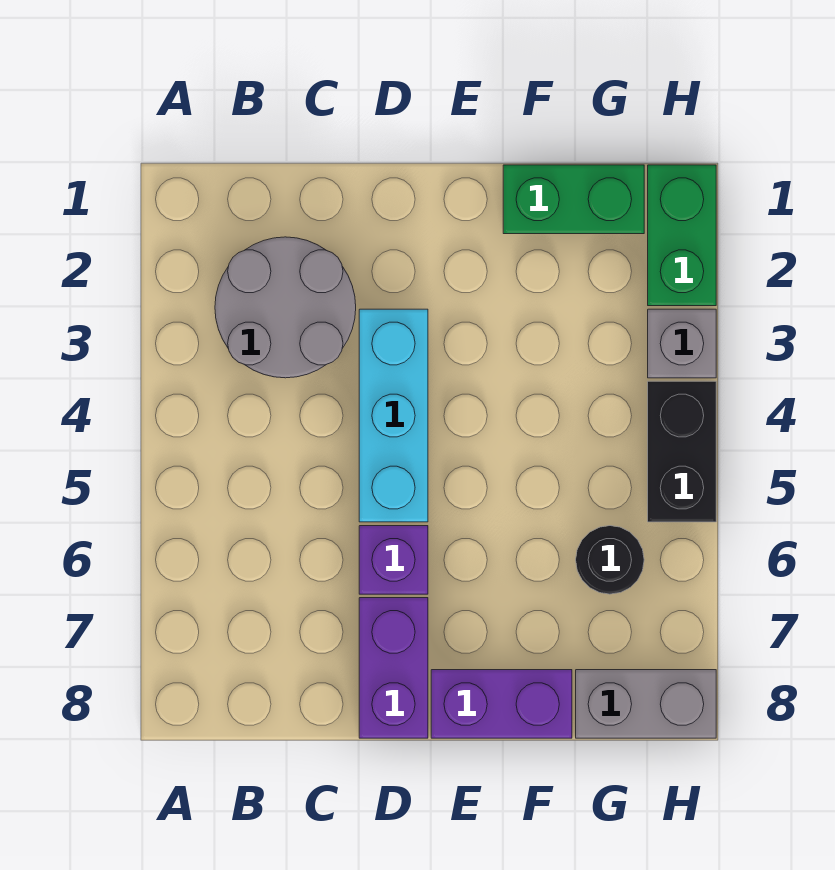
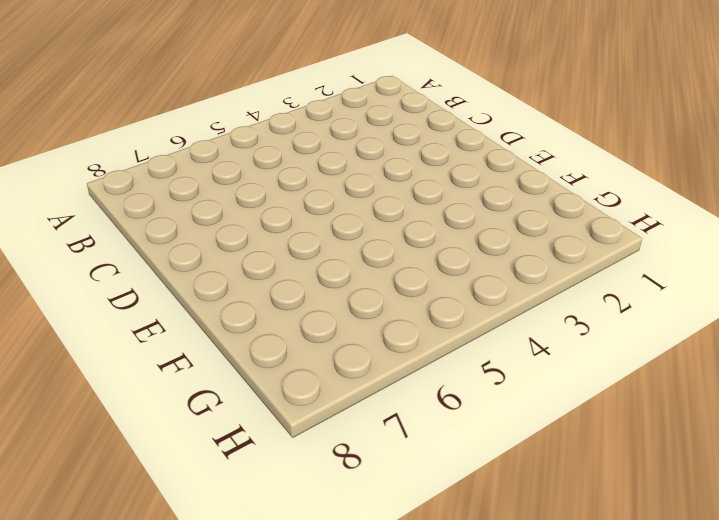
none -> grey 2x2 round brick [215,237,356,378]
none -> cyan 1x3 brick [359,309,428,522]

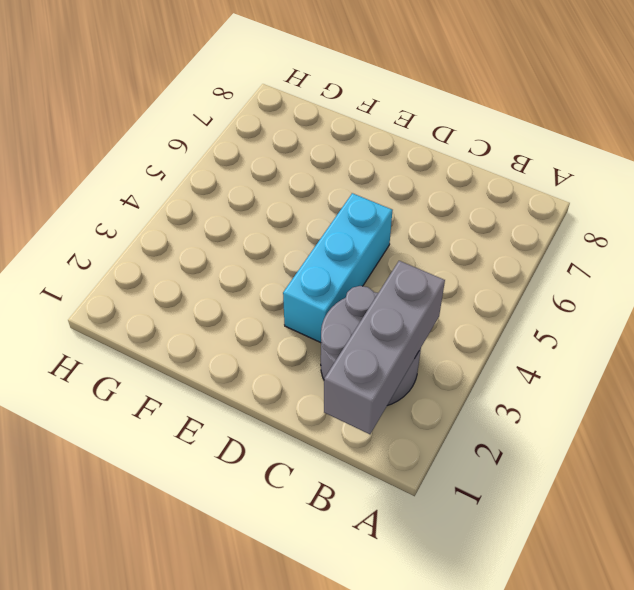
grey 1x3 brick [324,261,445,434] -> none
none -> purple 1x1 brick [359,526,428,594]
none -> purple 1x2 brick [359,598,428,738]

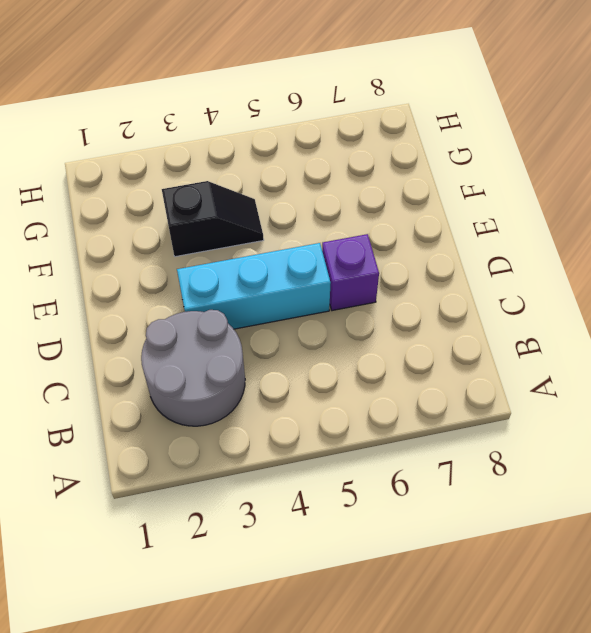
black 1x2 slope [162,181,264,257] -> none
none -> purple 1x2 brick [359,598,428,738]
none -> purple 1x2 brick [431,670,572,738]

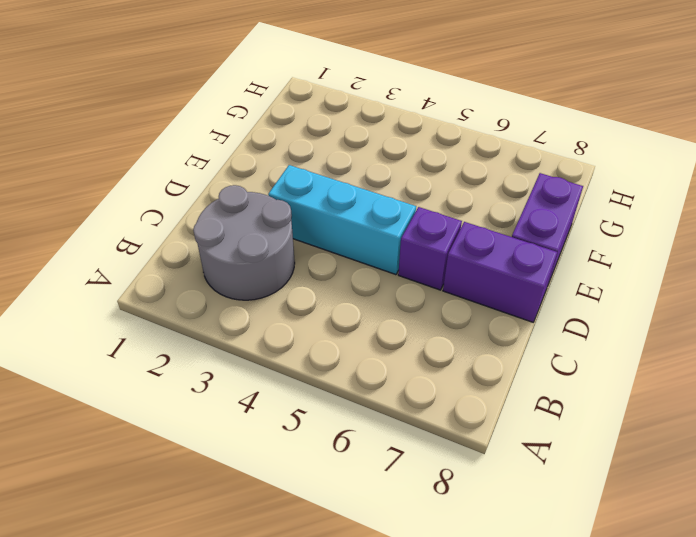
none -> green 1x2 brick [503,165,644,234]
none -> black 1x1 round brick [576,526,644,594]

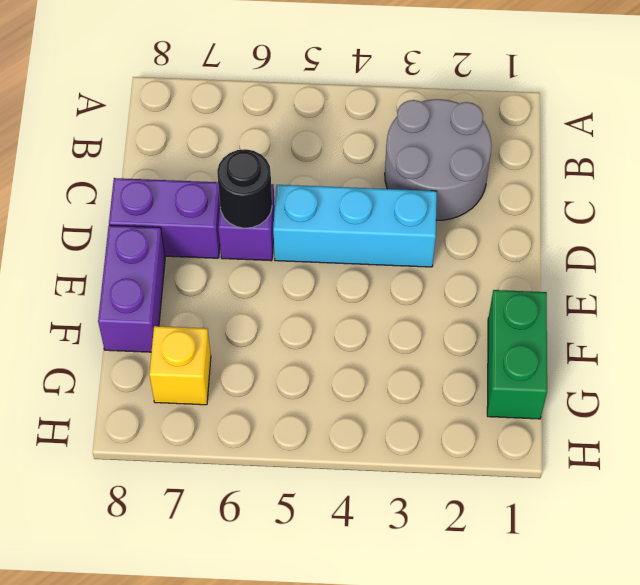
black 1x1 round brick [217,149,272,228] -> black 1x1 round brick moved to [576,526,644,594]
yellow 1x1 brick [149,326,211,405] -> none
none -> grey 1x2 brick [576,670,716,738]
none -> green 1x2 brick [648,165,716,306]

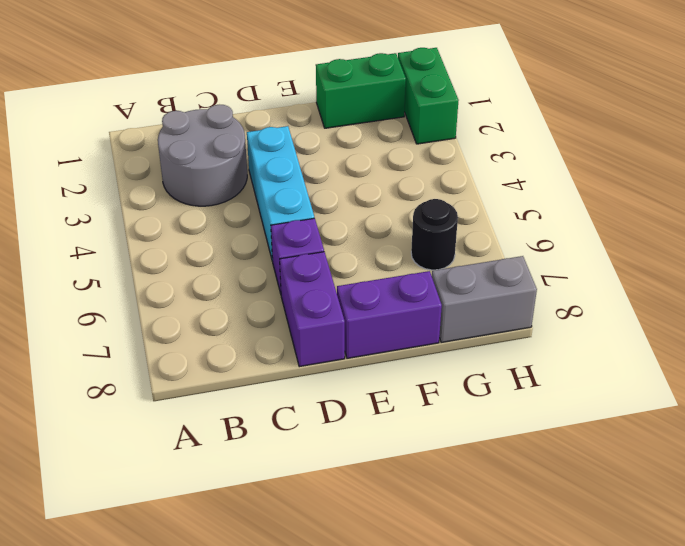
none -> grey 1x1 brick [648,309,716,378]
none -> black 1x2 brick [648,381,716,522]

